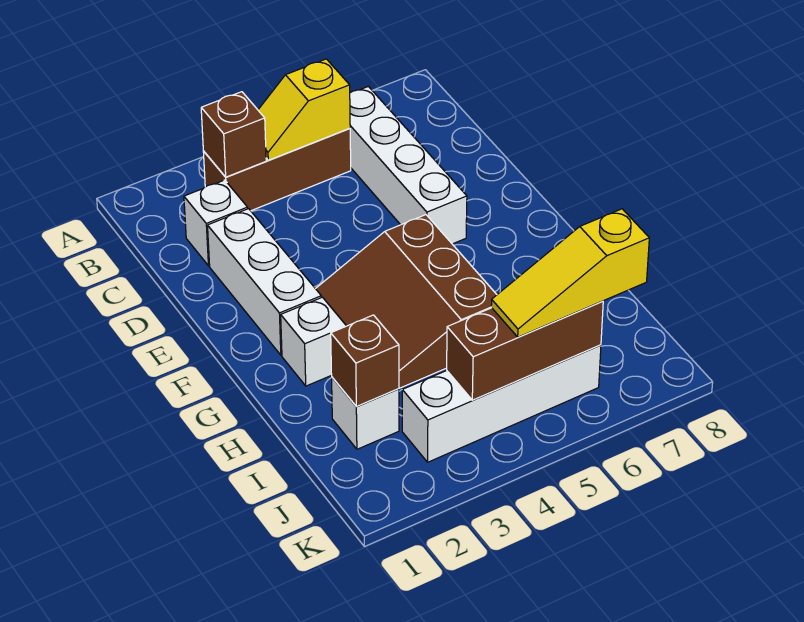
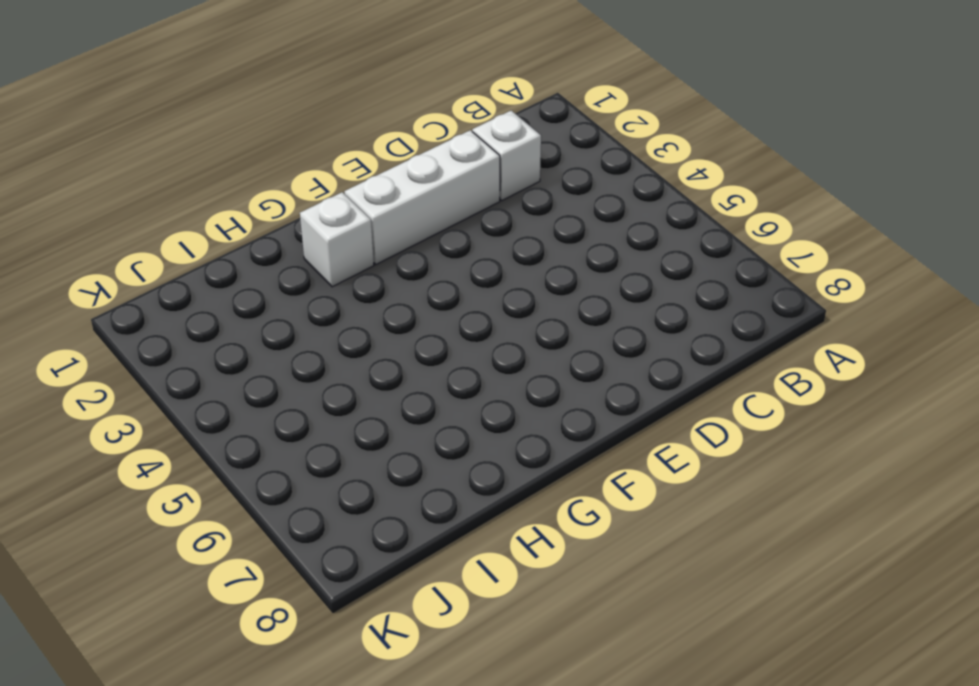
none -> brown 1x3 brick [203,128,351,211]
none -> white 1x4 brick [350,86,467,244]
none -> brown 3x3 slope [316,215,497,388]

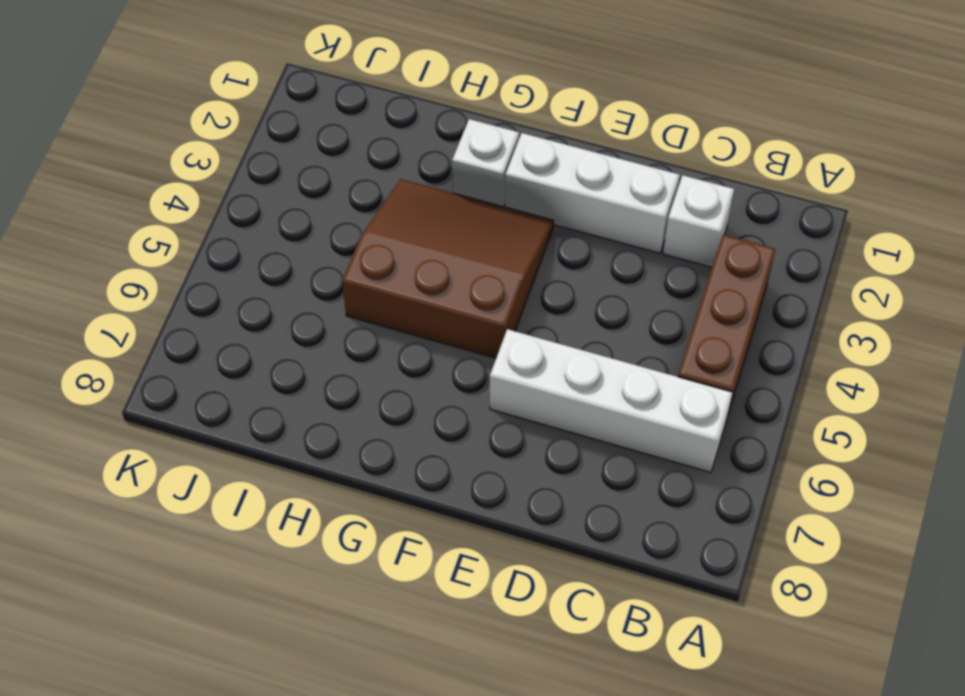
none -> white 1x1 brick [332,378,399,449]
none -> white 1x4 brick [402,345,601,462]
none -> brown 1x1 brick [201,92,266,177]

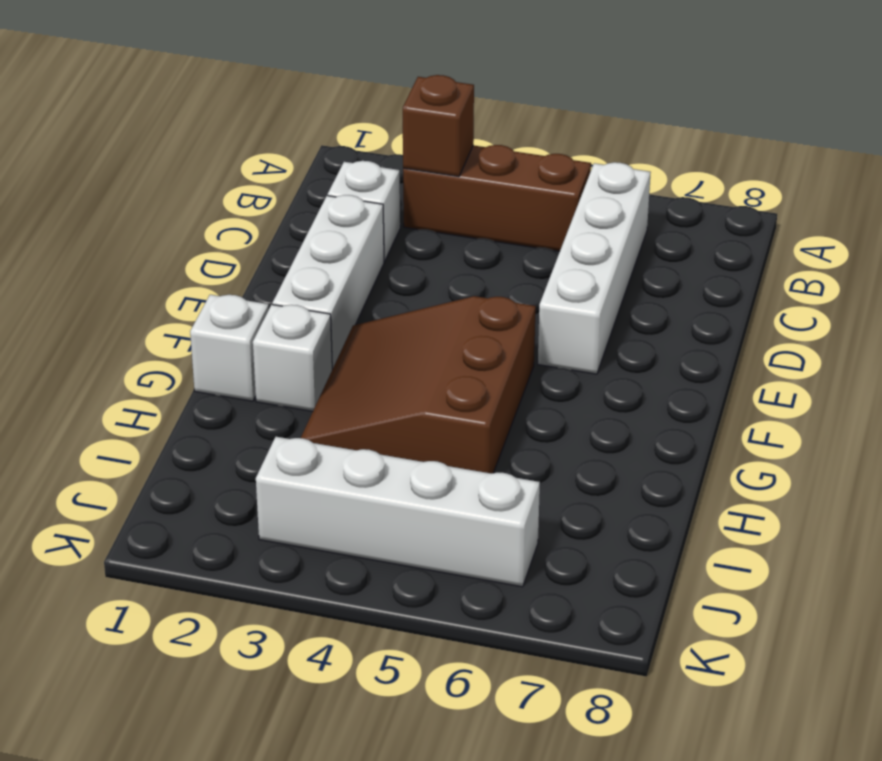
white 1x1 brick [190,295,269,401] -> white 1x1 brick moved to [332,378,399,449]
none -> yellow 1x2 slope [258,59,350,160]
none -> brown 1x1 brick [331,315,399,406]
none -> brown 1x3 brick [447,301,603,400]

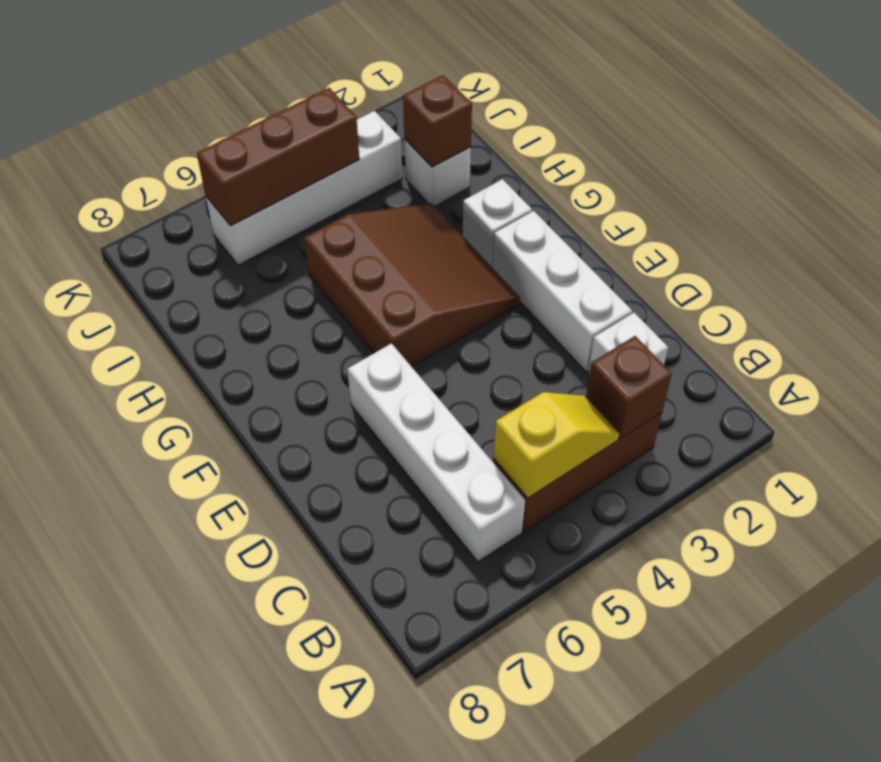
none -> yellow 1x3 slope [491,209,649,337]

